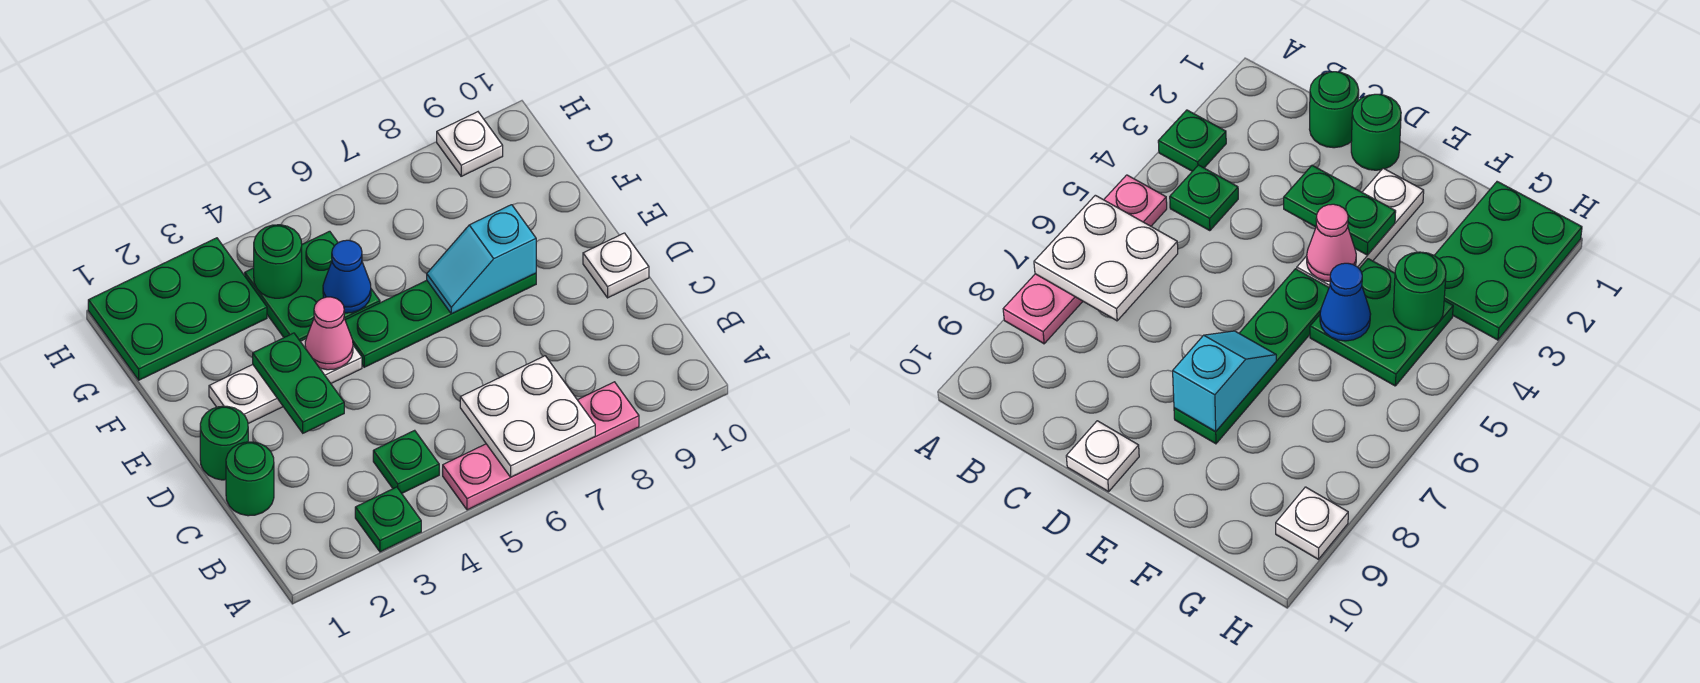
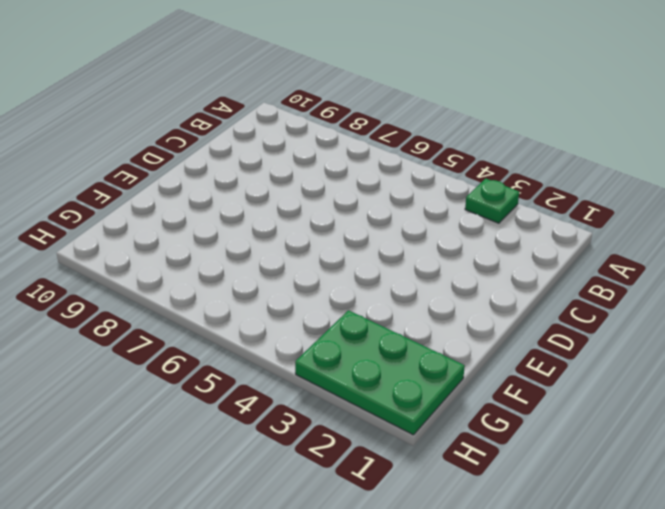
none -> pink 1x4 plate [443,382,639,510]
none -> green 1x1 plate [373,430,439,493]
none -> green 1x1 round brick [226,442,274,516]

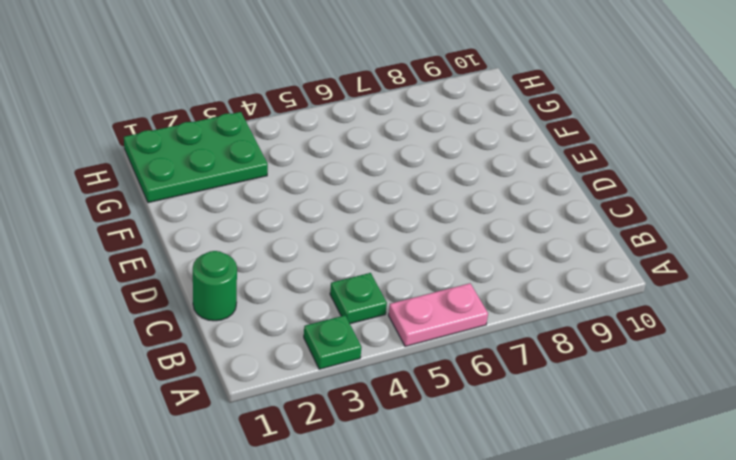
pink 1x2 plate [388,283,488,347] -> pink 1x4 plate [443,382,639,510]
none -> green 1x1 round brick [200,406,248,480]
none -> white 1x1 plate [583,233,649,298]
none -> white 1x3 plate [209,339,362,423]

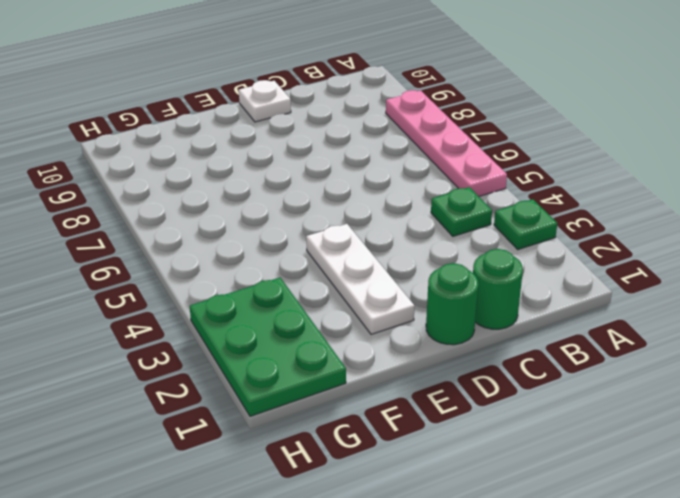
none -> green 1x4 plate [345,273,536,367]
none -> green 2x2 plate [245,231,380,341]
none -> white 1x1 plate [437,112,503,176]

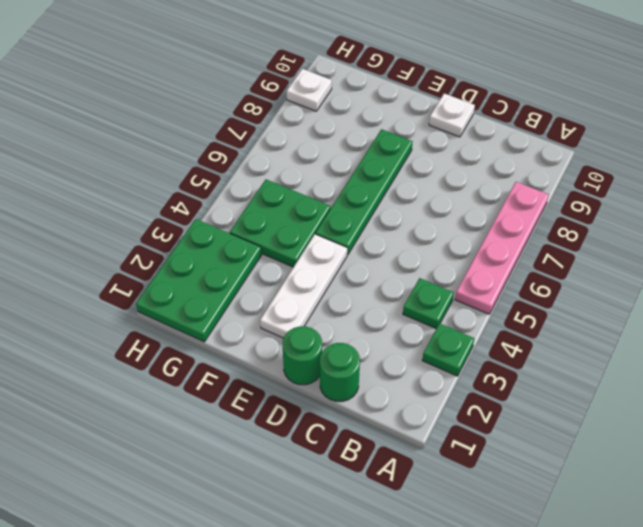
none -> white 2x2 plate [460,356,595,477]
none -> green 1x2 plate [253,333,344,433]
none -> pink 1x1 cone [305,297,353,370]

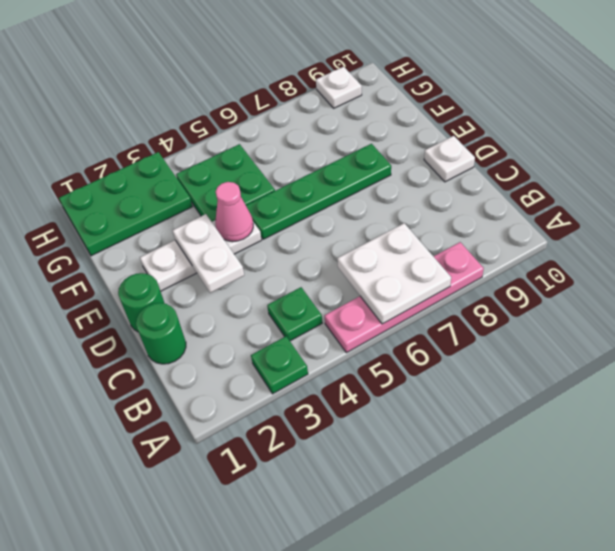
white 1x2 plate [173,214,244,293] -> green 1x2 plate [253,333,344,433]
none -> cyan 1x2 slope [427,205,536,314]
none -> blue 1x1 cone [323,240,371,313]
none -> green 1x1 round brick [254,225,302,298]

